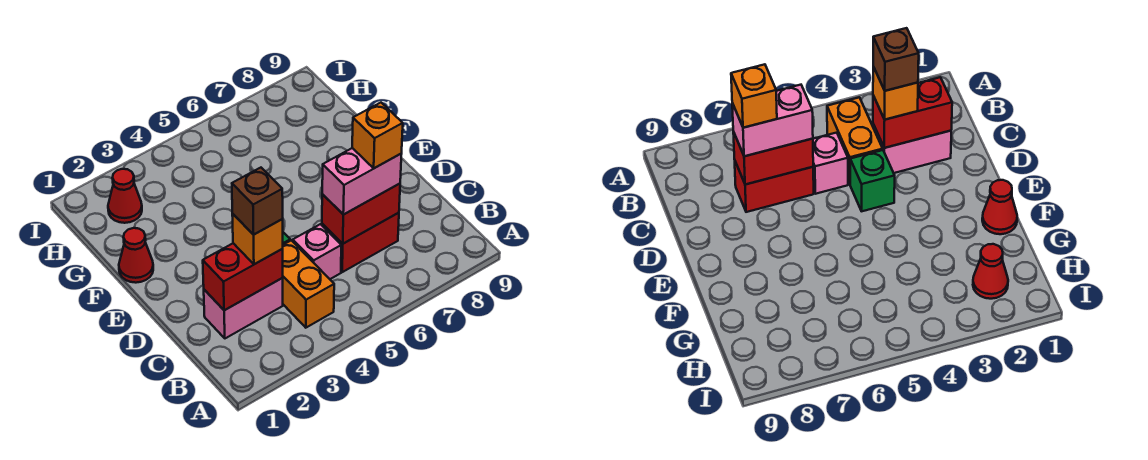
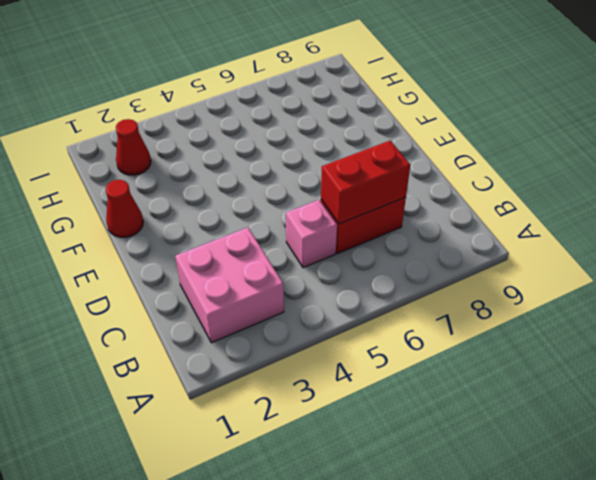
pink 2x2 brick [175,227,284,343] -> pink 1x2 brick [204,278,283,338]
none -> orange 1x2 brick [283,240,334,328]
none -> green 1x1 brick [850,150,895,211]
none -> red 1x2 brick [203,243,283,310]

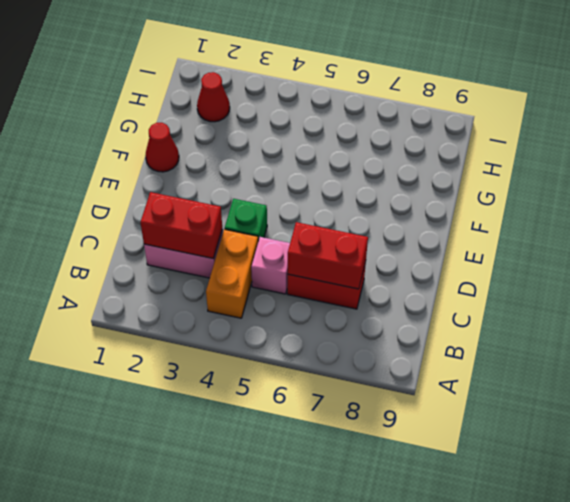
none -> orange 1x1 brick [232,214,283,264]
none -> pink 1x2 brick [322,148,401,215]
none -> brown 1x1 brick [232,168,283,235]

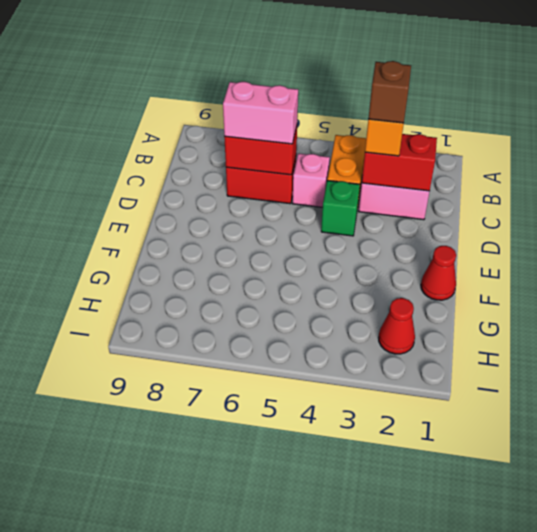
none -> orange 1x1 brick [352,103,403,168]

